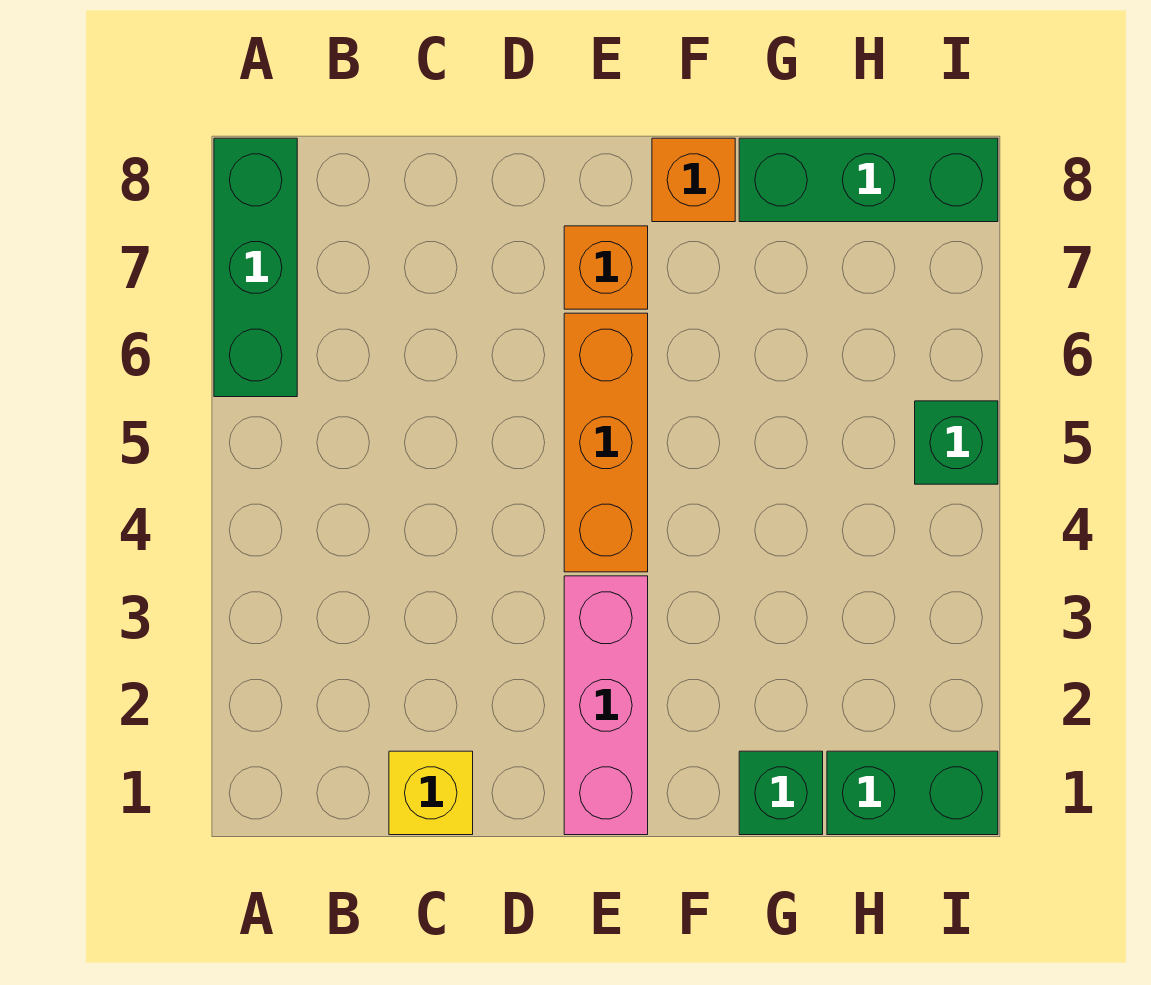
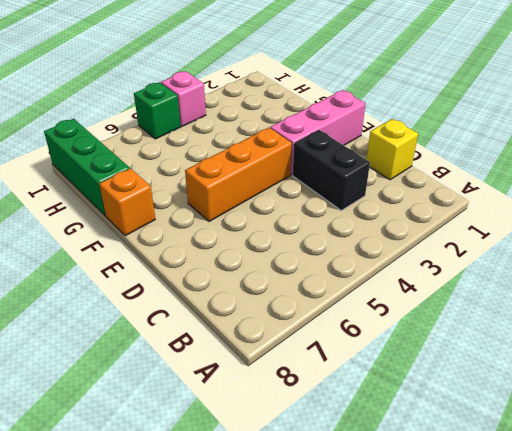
black 1x2 brick [293,130,370,210] -> none
pink 1x1 brick [161,71,206,126] -> none
none -> green 1x3 brick [214,138,297,397]
none -> orange 1x1 brick [564,226,648,309]

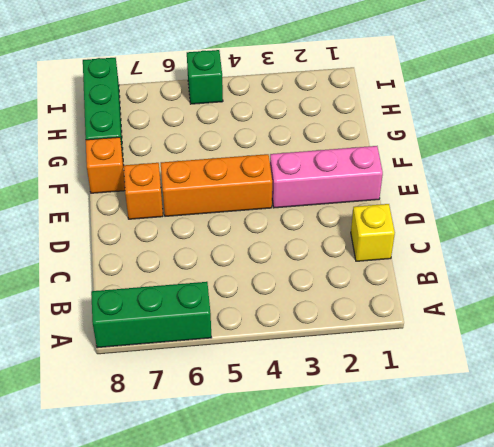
none -> green 1x1 brick [739,751,823,835]
none -> green 1x2 brick [827,751,998,835]

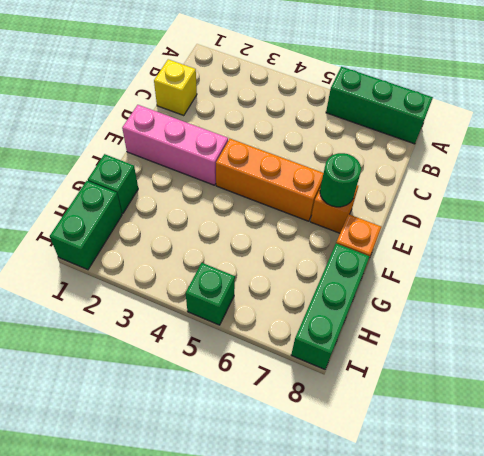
green 1x1 round brick [320,153,361,207] -> none

